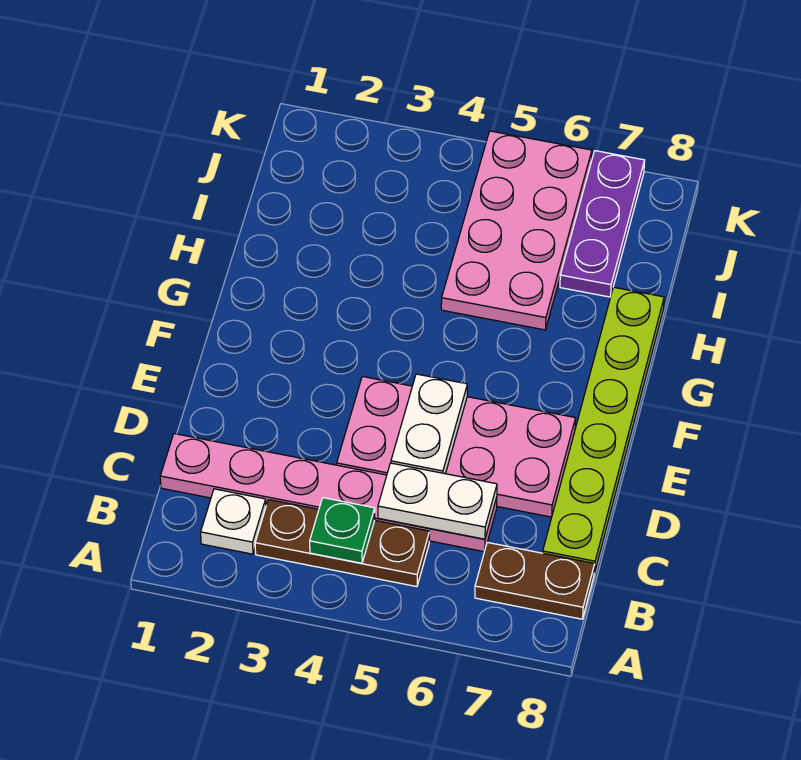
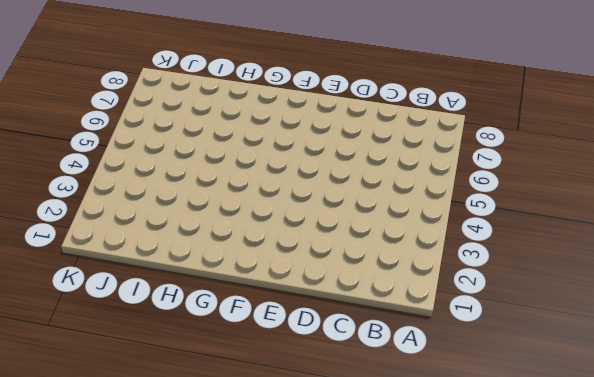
none -> white 1x1 plate [201,489,266,554]
none -> brown 1x3 plate [255,500,429,587]

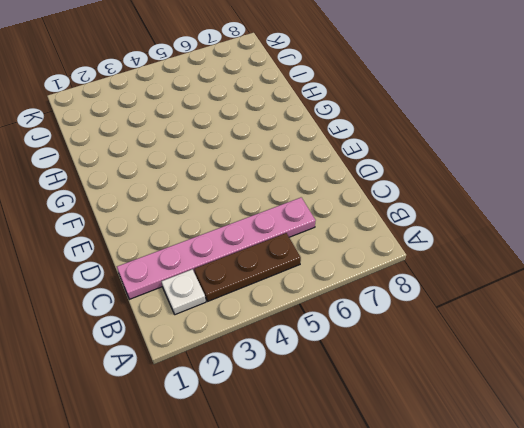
none -> brown 1x2 plate [475,542,595,619]
none -> lime 1x6 plate [543,287,664,573]

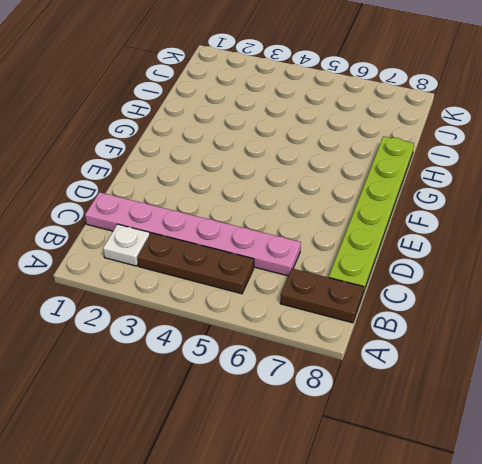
none -> pink 2x4 plate [337,377,576,517]
none -> pink 2x4 plate [441,131,592,330]

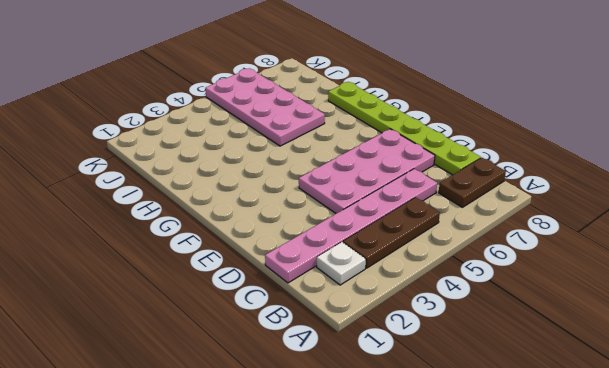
none -> purple 1x3 plate [560,151,645,297]
none -> green 1x1 plate [310,498,375,563]

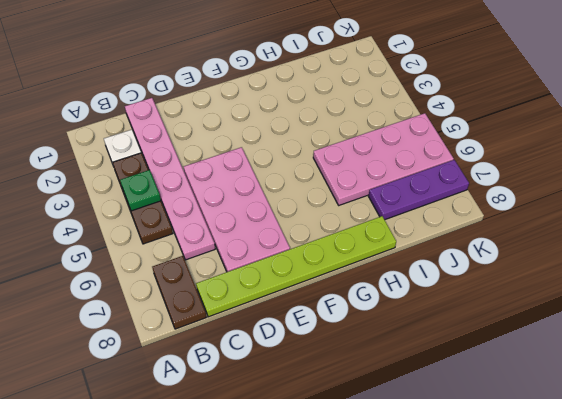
none -> white 1x2 plate [378,463,497,539]
none -> white 1x2 plate [391,374,467,474]

